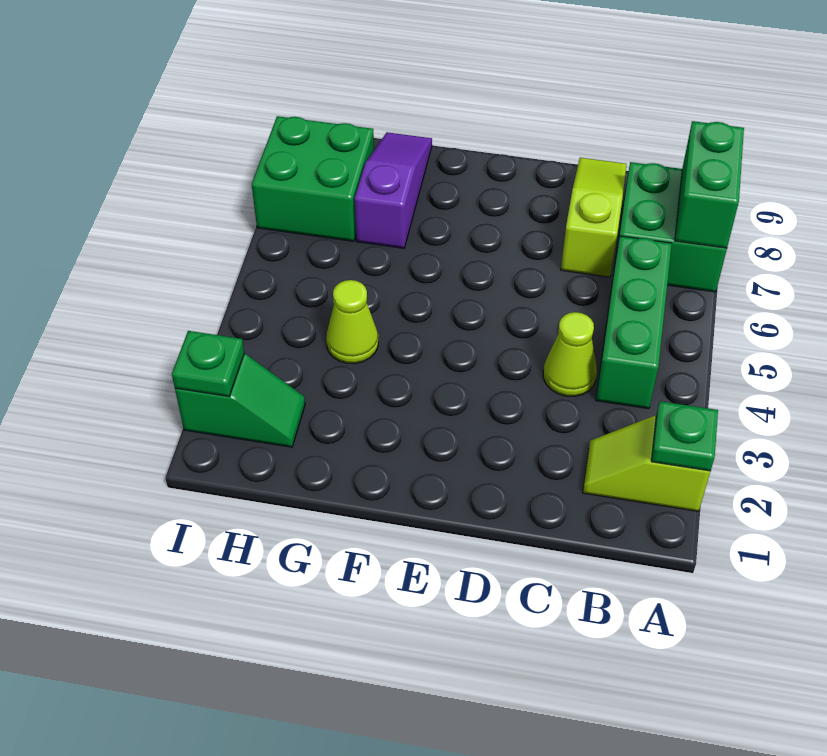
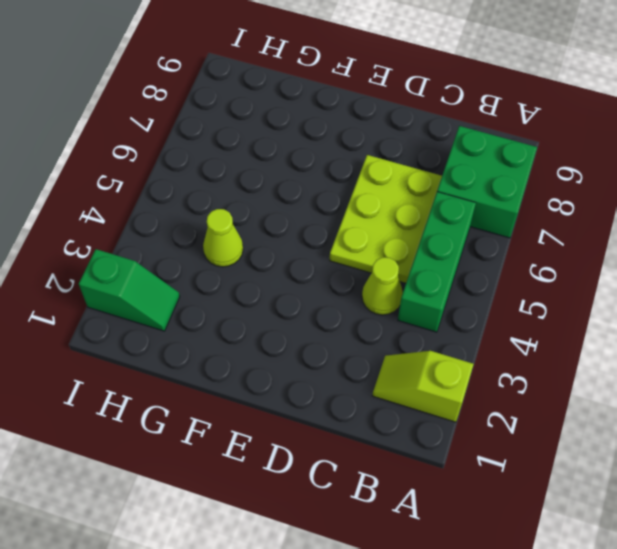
lime 2x3 plate [330,155,442,283] -> lime 1x3 slope [561,158,626,277]
none -> purple 1x3 slope [355,132,432,248]
none -> green 2x2 brick [252,116,374,241]
none -> green 1x1 plate [651,401,718,471]

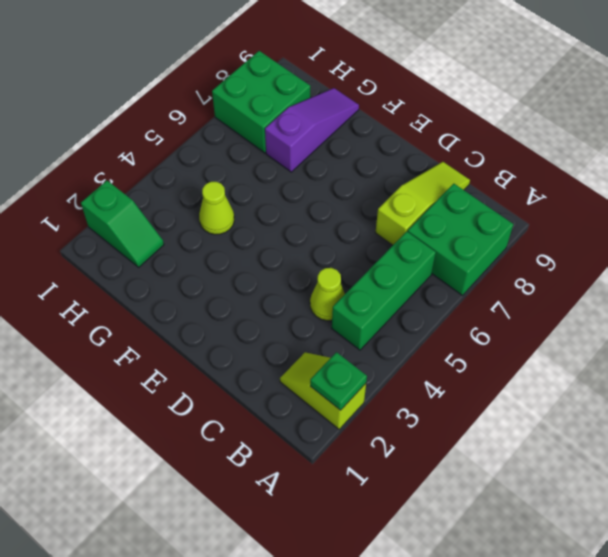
none -> green 1x2 brick [675,121,744,248]
none -> green 1x1 plate [172,331,244,396]

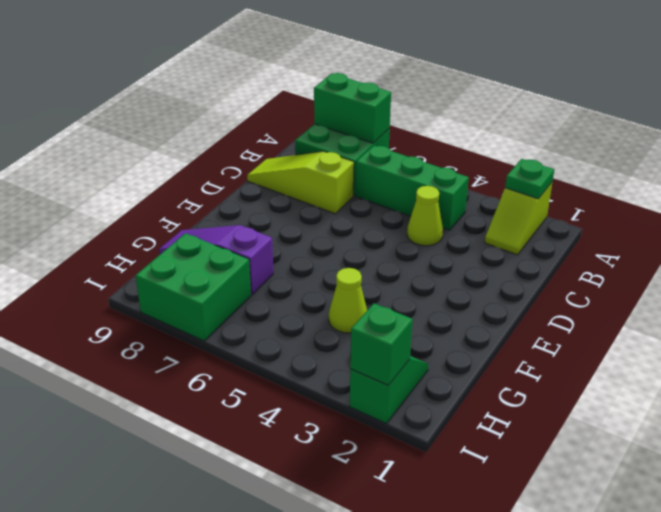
green 1x1 brick [350,303,413,385] -> green 1x1 plate [172,331,244,396]

